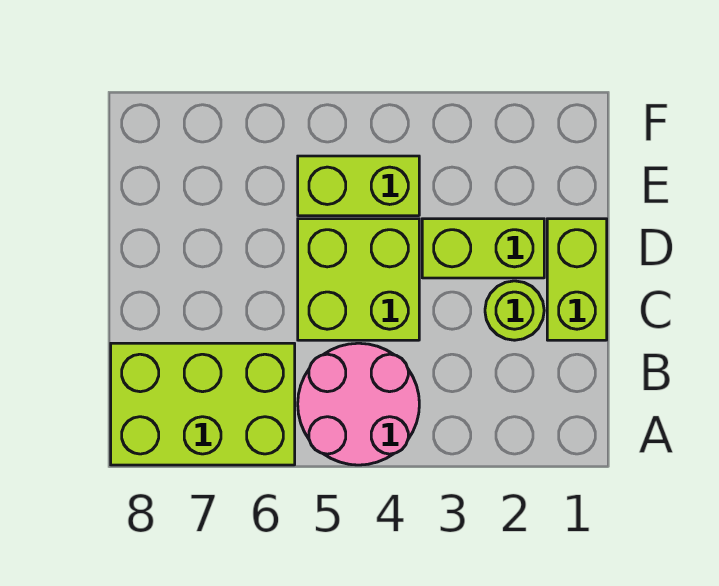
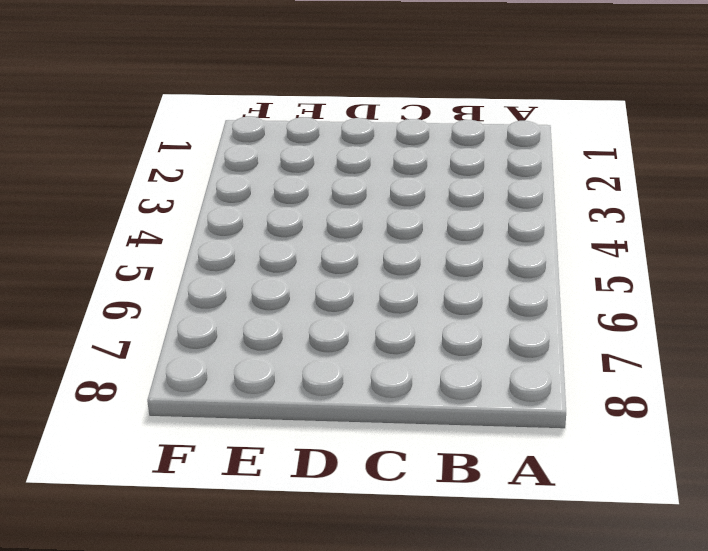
none -> pink 2x2 round brick [298,343,419,465]
none -> lime 2x3 brick [111,343,295,465]

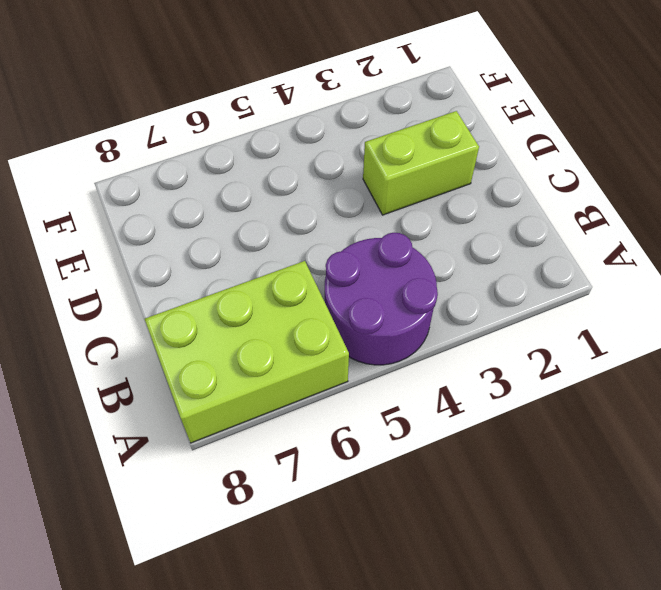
purple 2x2 round brick [325,233,438,365] -> pink 2x2 round brick [298,343,419,465]
none -> lime 1x2 brick [547,219,607,340]
none -> lime 1x1 round brick [485,281,544,340]

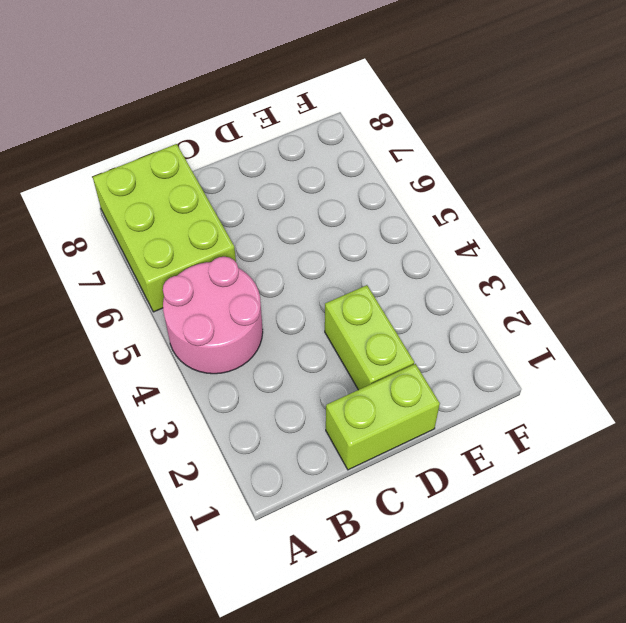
none -> lime 1x1 round brick [485,281,544,340]
none -> lime 2x2 brick [298,219,419,340]

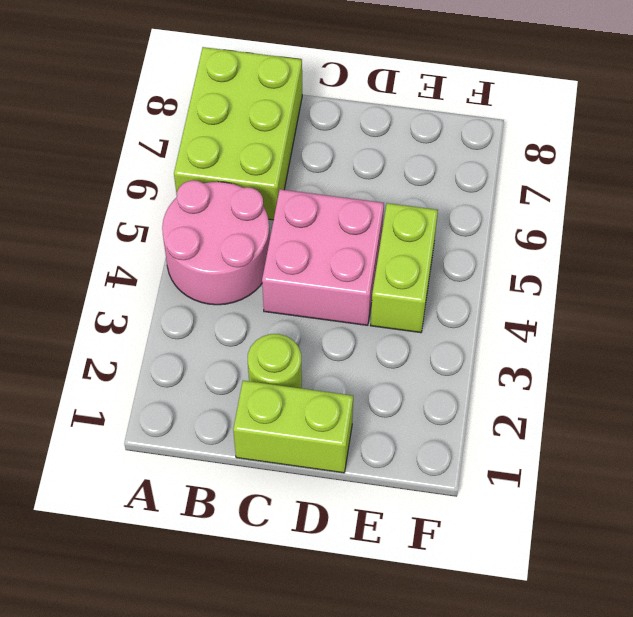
pink 2x2 brick [262,189,384,325] -> lime 2x2 brick [298,219,419,340]
none -> lime 1x2 brick [422,219,544,278]

